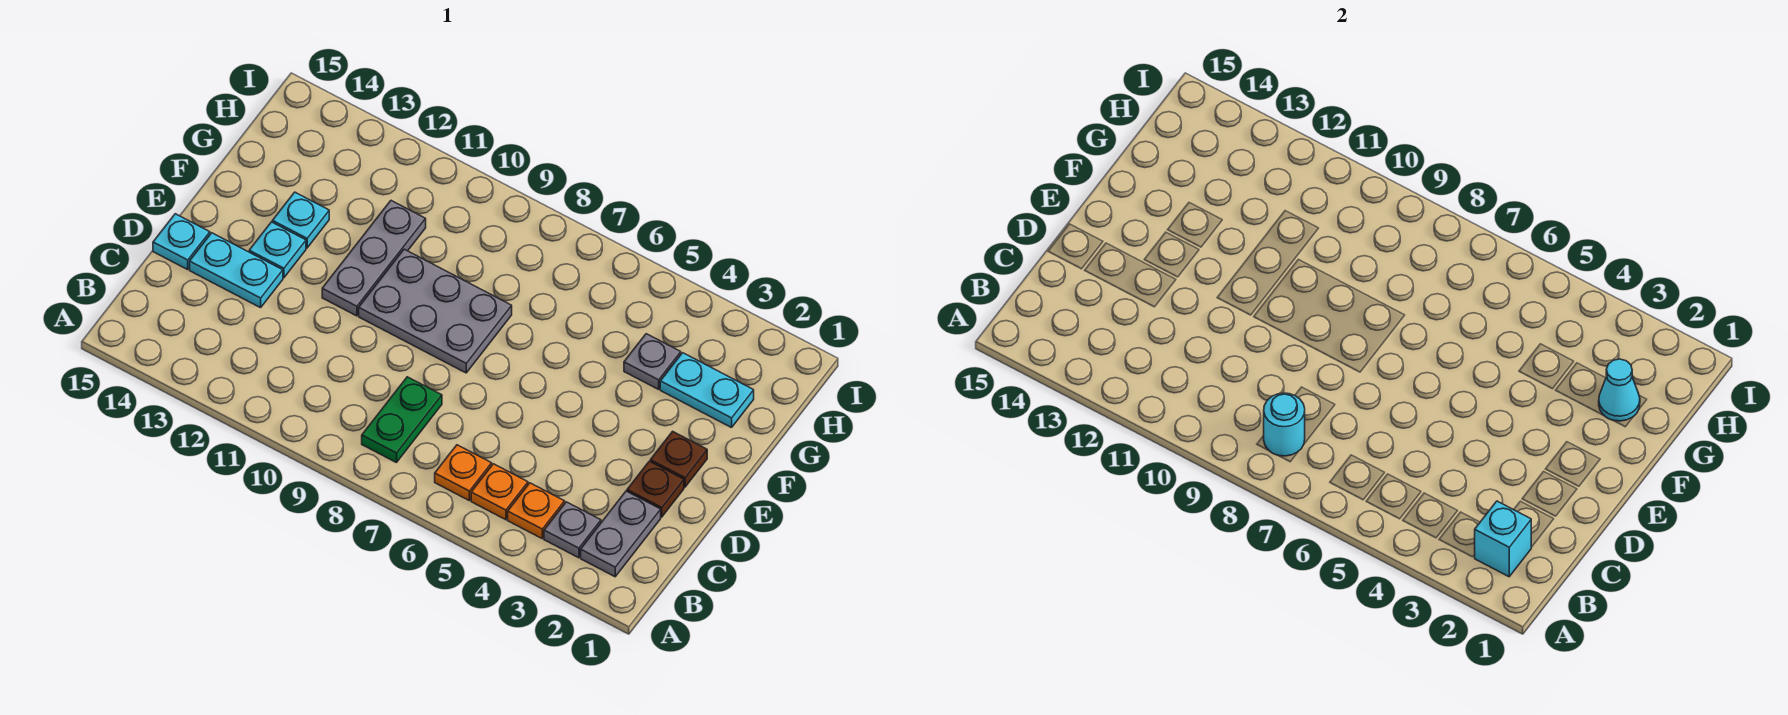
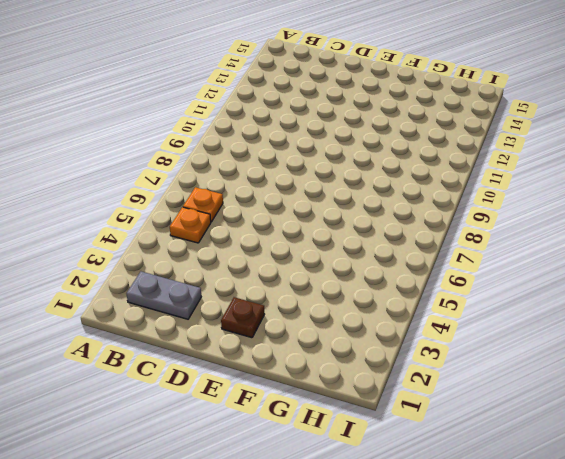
none -> grey 1x1 plate [544,502,601,558]
none -> orange 1x1 plate [508,483,565,538]
none -> green 1x2 plate [362,377,442,463]

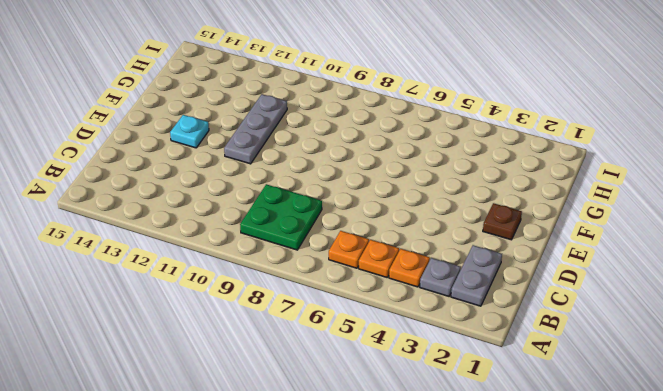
green 2x2 plate [240,184,322,250] -> green 1x2 plate [362,377,442,463]
none -> brown 1x1 plate [627,461,684,517]
none -> cyan 1x2 plate [190,233,283,308]
none -> cyan 1x1 plate [153,214,210,270]

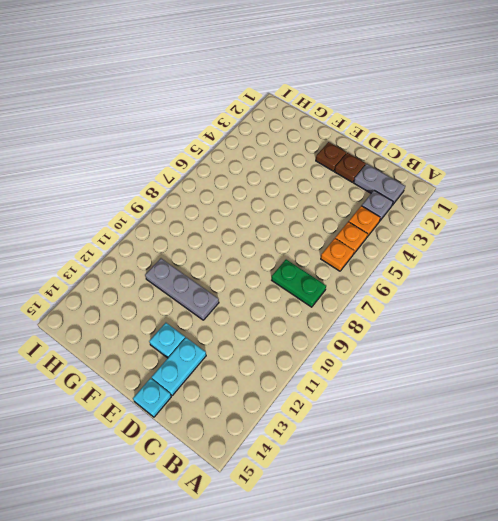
none -> grey 2x3 plate [359,249,512,373]
none -> cyan 1x1 plate [272,192,329,248]
none -> cyan 1x2 plate [660,353,754,428]

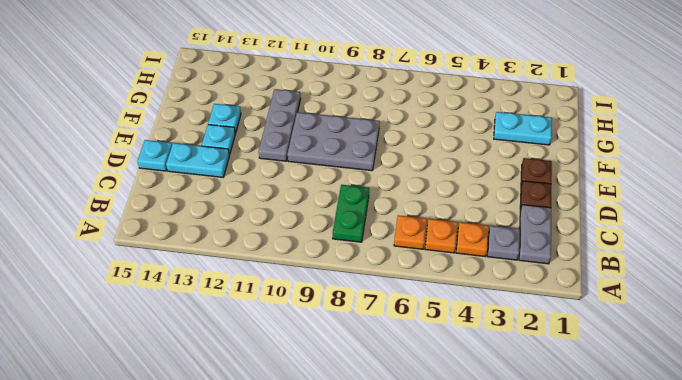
none -> grey 1x1 plate [624,334,681,389]
none -> cyan 1x1 brick [1475,501,1531,577]
none -> cyan 1x1 round brick [1264,393,1305,456]

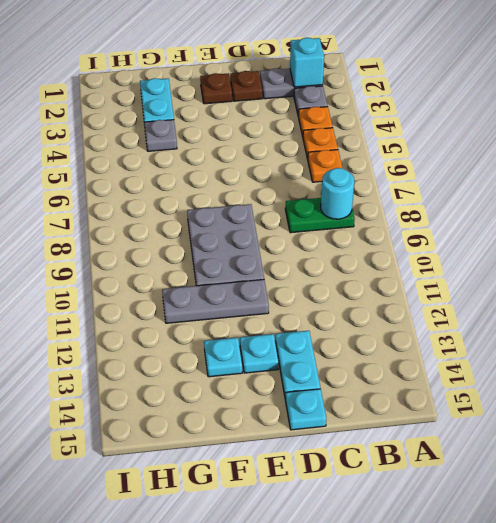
none -> cyan 1x1 cone [1599,359,1640,421]

